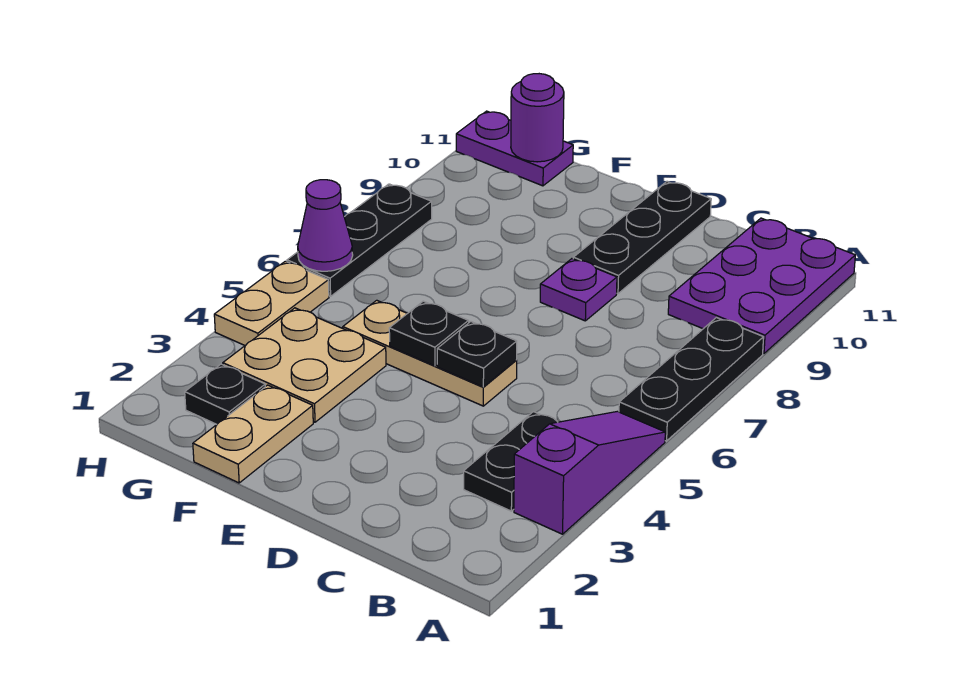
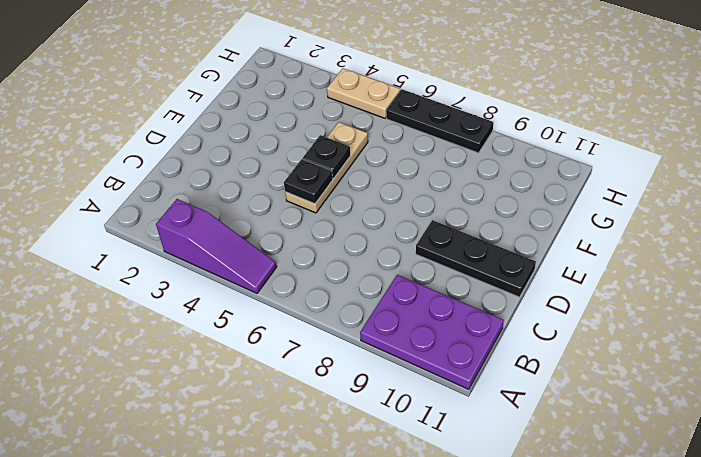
none -> black 1x3 plate [619,318,764,441]
none -> black 1x2 plate [464,412,557,511]
none -> purple 1x1 plate [540,259,617,321]

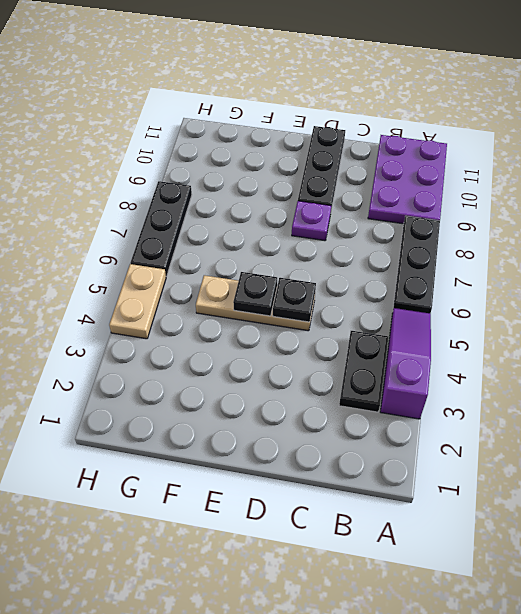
none -> tan 1x2 plate [193,385,313,483]
none -> tan 2x2 plate [223,308,386,422]
none -> black 1x1 plate [185,364,265,425]

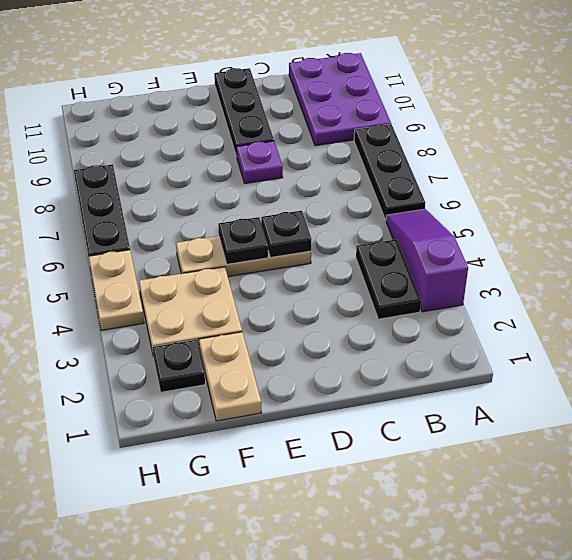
none -> purple 1x2 plate [456,111,573,186]
none -> purple 1x1 round brick [511,74,564,162]
none -> purple 1x1 cone [298,180,353,271]

